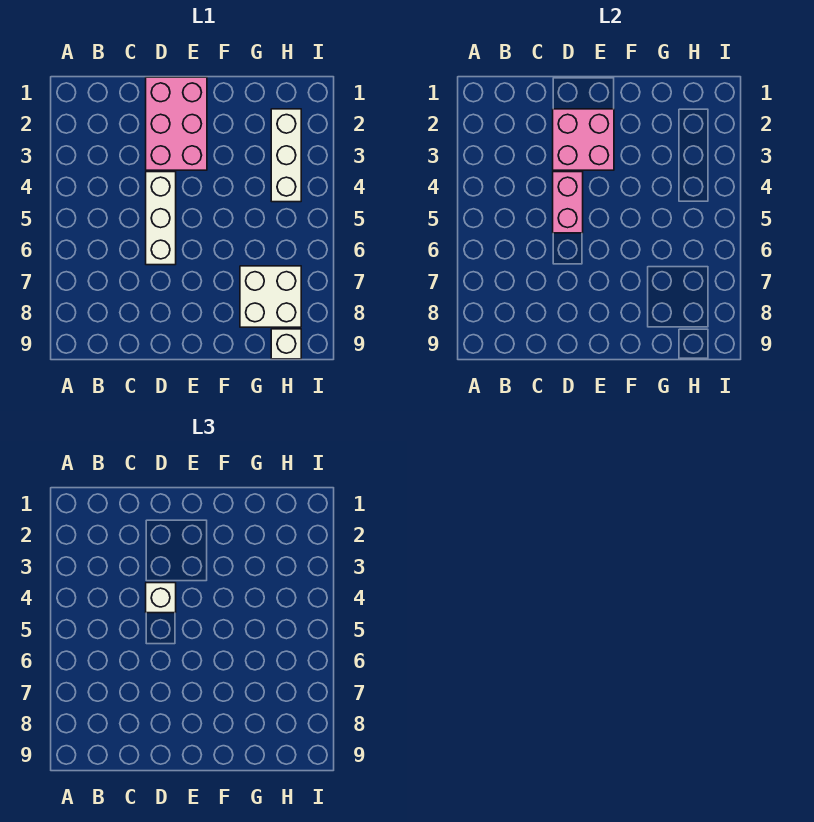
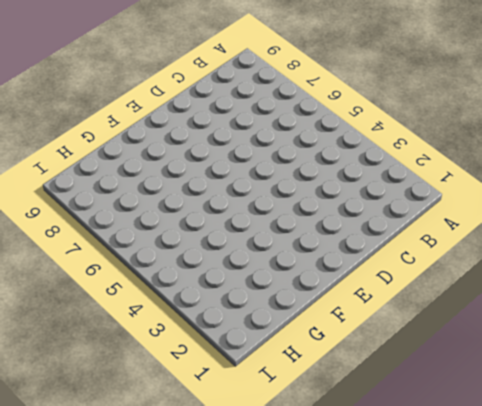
none -> pink 2x3 brick [146,77,207,170]
none -> white 1x3 brick [146,172,176,265]

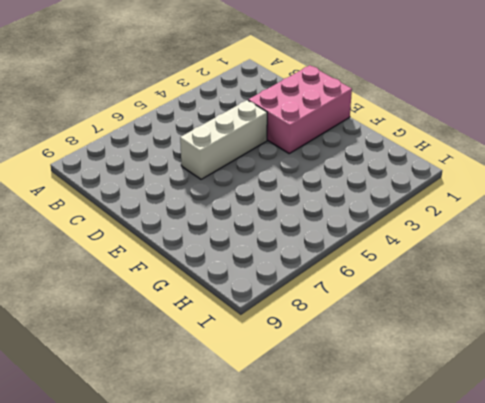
none -> white 2x2 brick [240,266,301,327]
none -> white 1x3 brick [271,109,301,202]

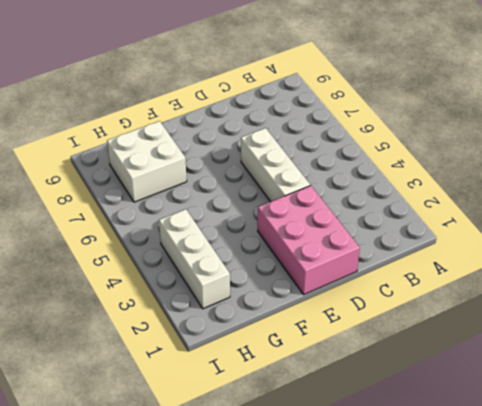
none -> white 1x1 brick [271,329,301,359]
none -> pink 2x2 brick [553,109,614,170]

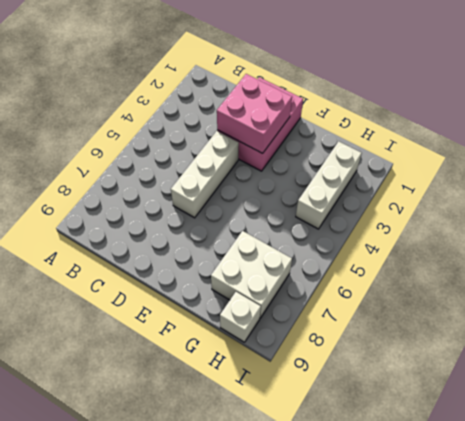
none -> pink 1x2 brick [553,172,583,233]
none -> white 1x1 brick [146,583,176,613]

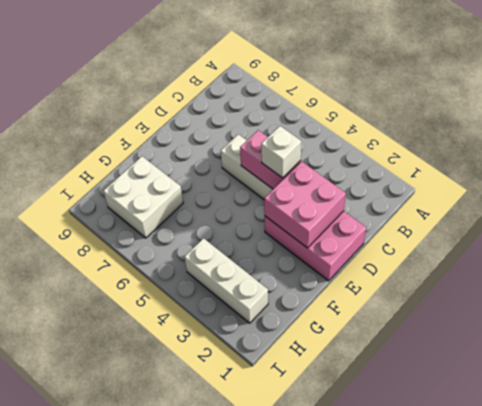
none -> white 1x1 brick [271,329,301,359]

